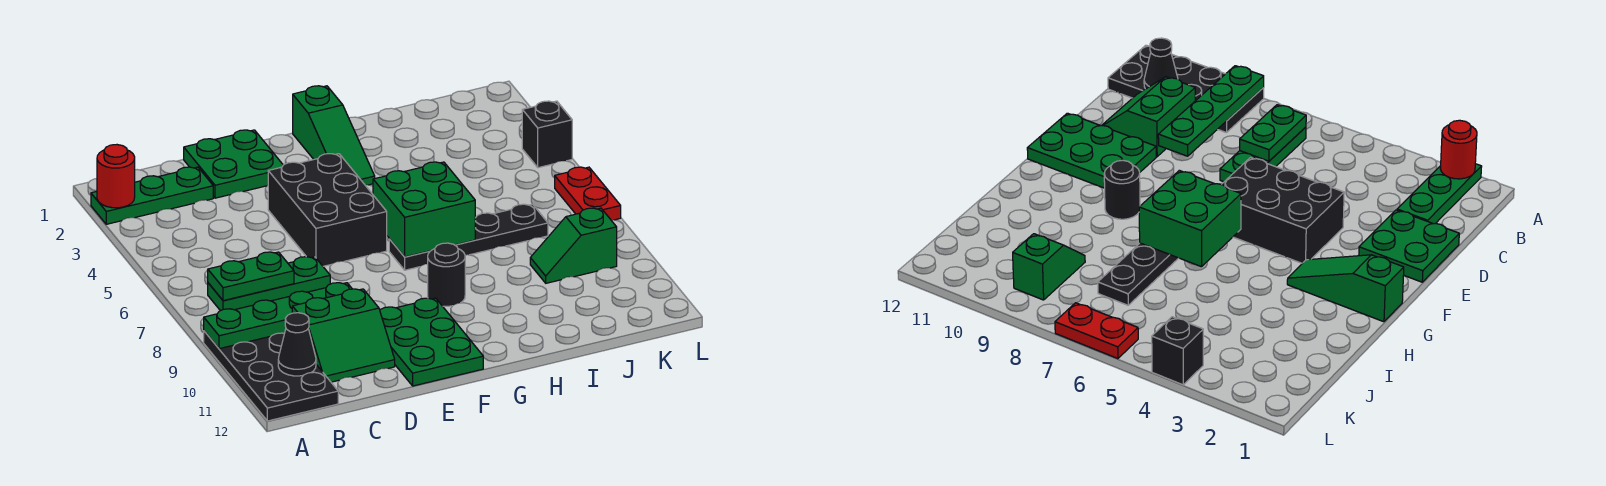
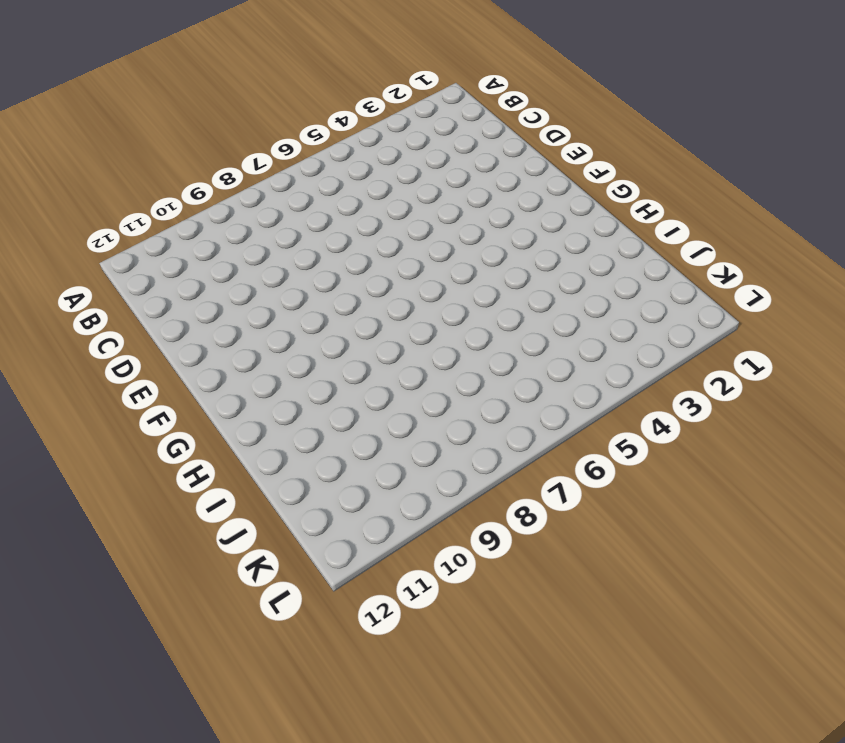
none -> green 1x3 plate [91,167,213,224]
none -> black 2x4 plate [204,331,338,421]
none -> green 1x3 plate [208,257,330,311]

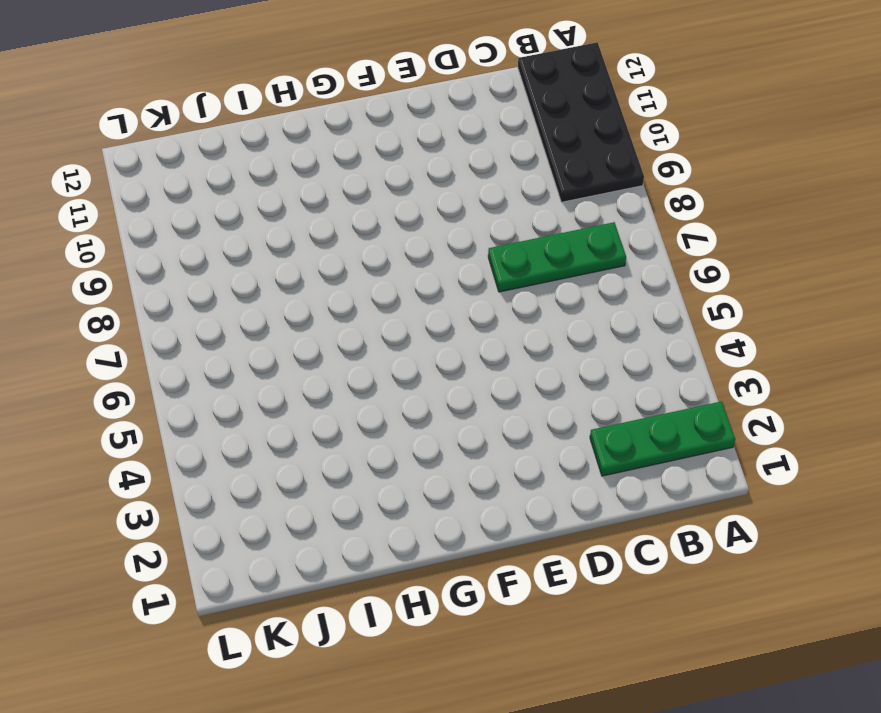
none -> green 2x2 slope [292,289,395,382]
none -> green 2x2 plate [184,130,283,198]
none -> black 2x3 brick [268,154,387,266]

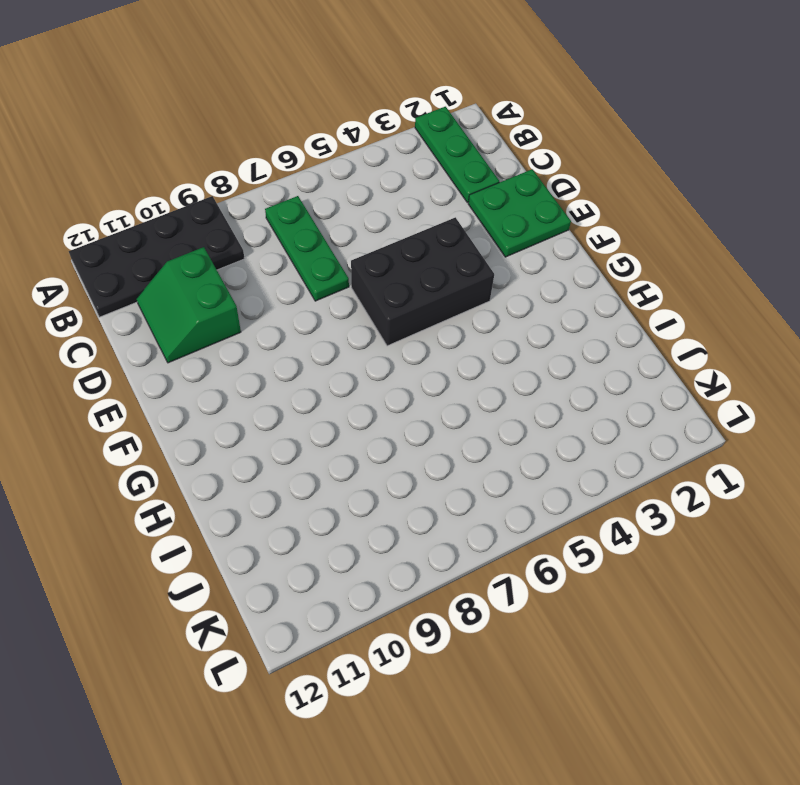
none -> green 2x3 plate [380,298,483,386]
none -> green 1x3 slope [293,86,375,185]
none -> black 1x4 plate [389,204,548,270]

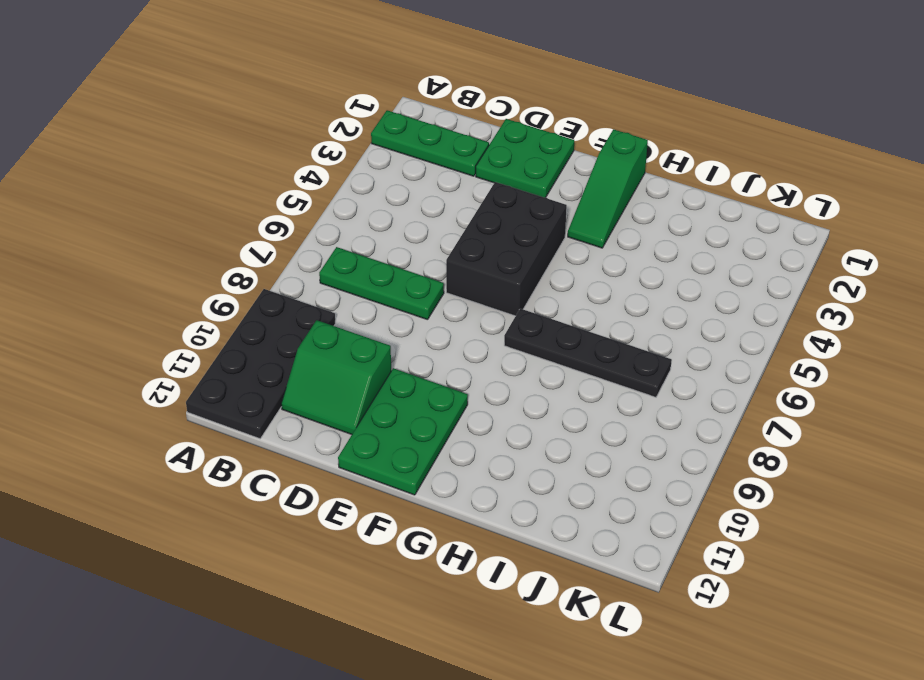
none -> black 1x1 round brick [428,243,465,306]
none -> green 1x2 slope [530,208,617,283]
none -> black 1x1 brick [522,101,572,168]

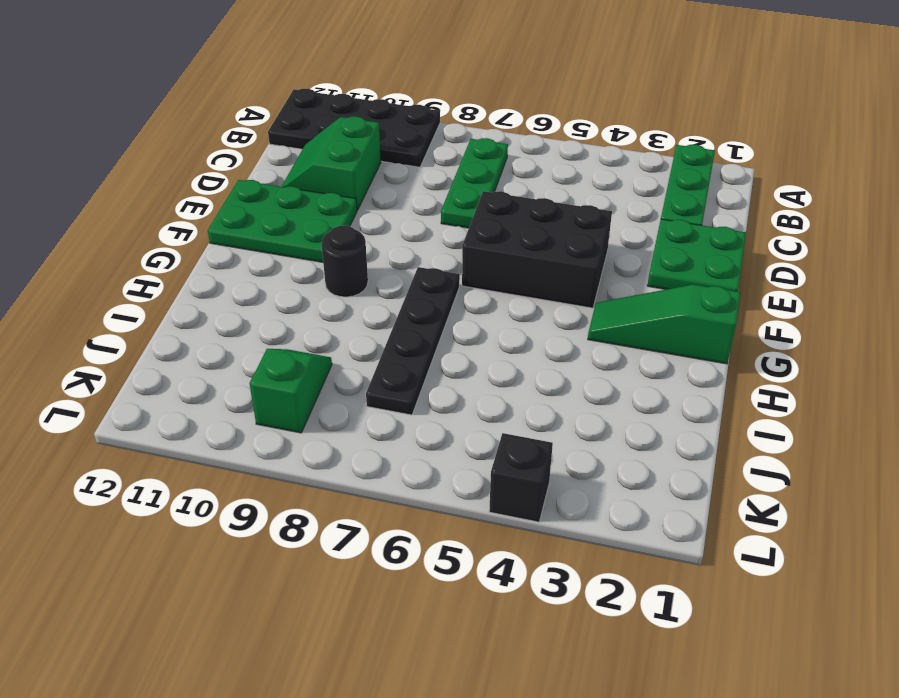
none -> red 1x2 plate [555,167,621,220]
none -> red 1x1 round brick [97,145,135,208]
none -> green 1x4 plate [204,283,352,349]

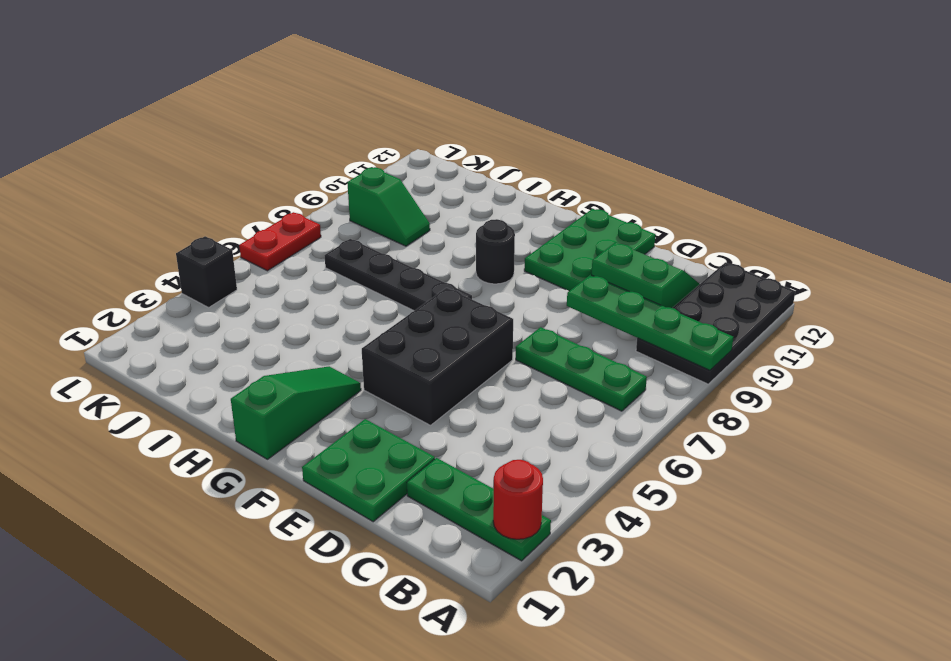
none -> green 1x2 plate [208,252,294,301]
none -> black 1x1 cone [278,313,316,376]
none -> green 2x2 brick [373,162,475,257]

